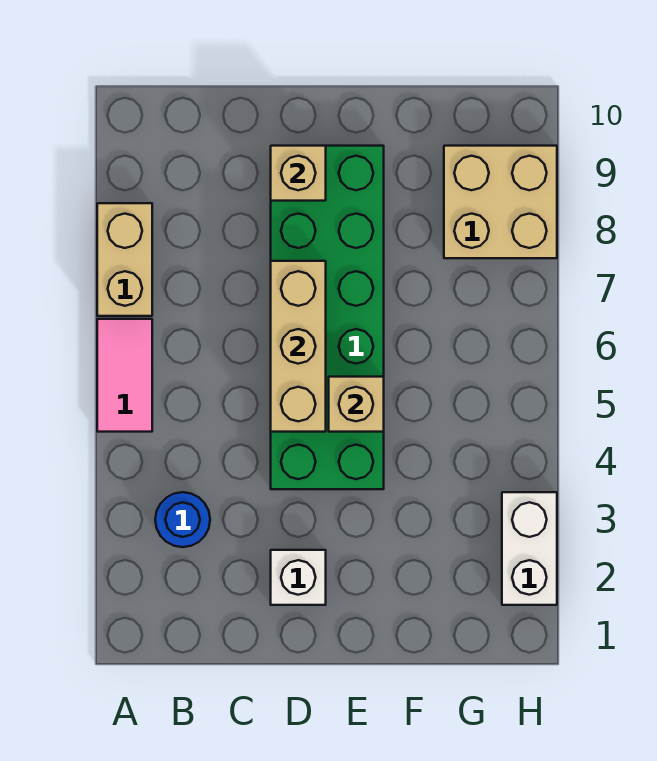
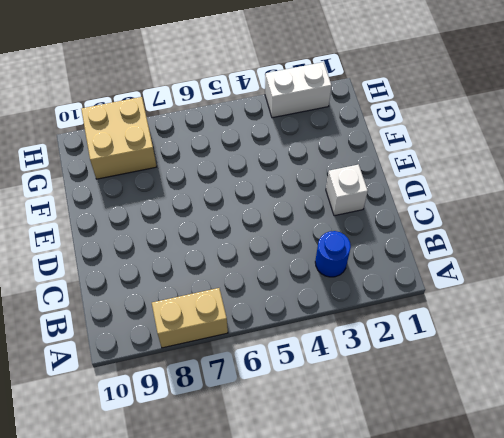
none -> pink 1x2 tile [97,319,152,432]
none -> green 2x6 brick [271,146,384,489]

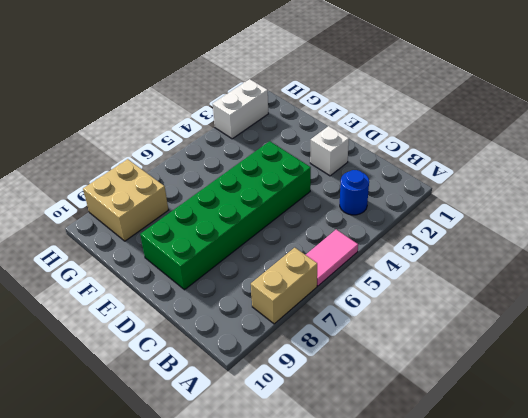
none -> tan 1x3 brick [271,261,326,432]
none -> tan 1x1 brick [271,146,326,201]

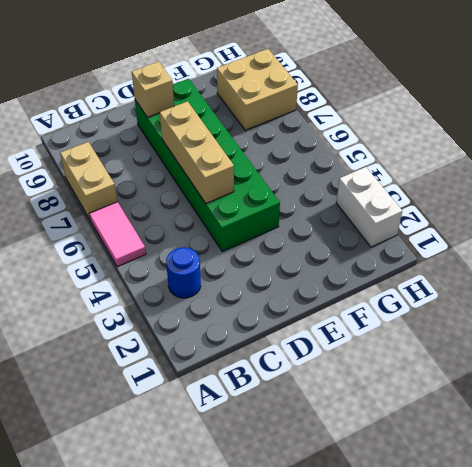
none -> white 1x1 brick [271,550,326,605]
none -> tan 1x1 brick [329,377,384,432]

